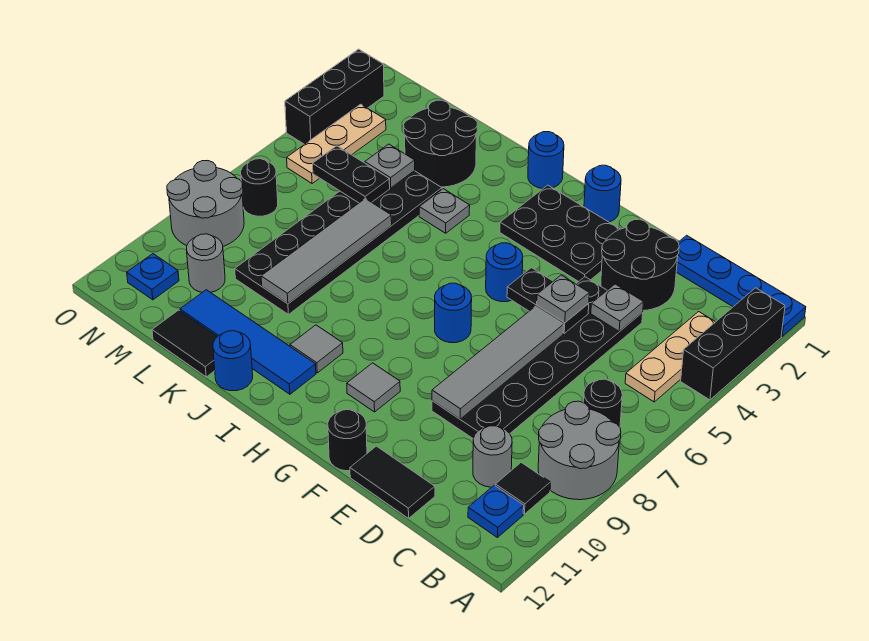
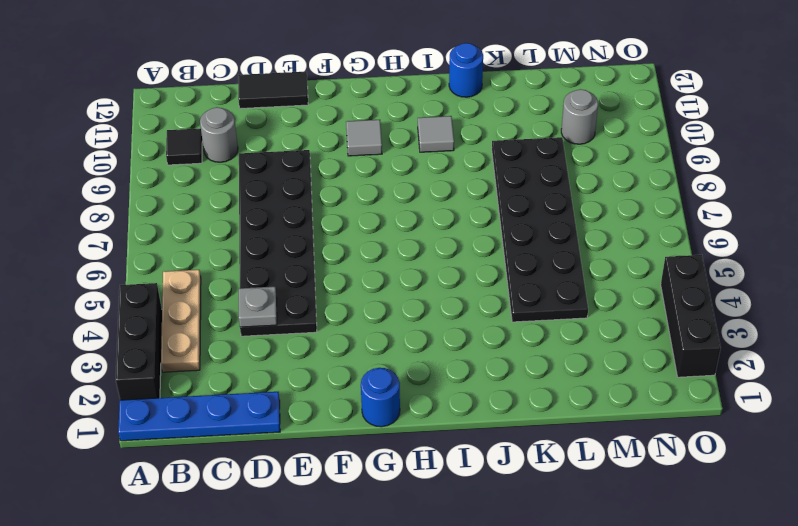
none -> grey 2x2 round brick [538,401,621,500]
none -> black 1x1 round brick [583,379,622,427]
none -> blue 1x1 plate [468,485,524,537]
none -> black 2x2 round brick [601,219,679,311]

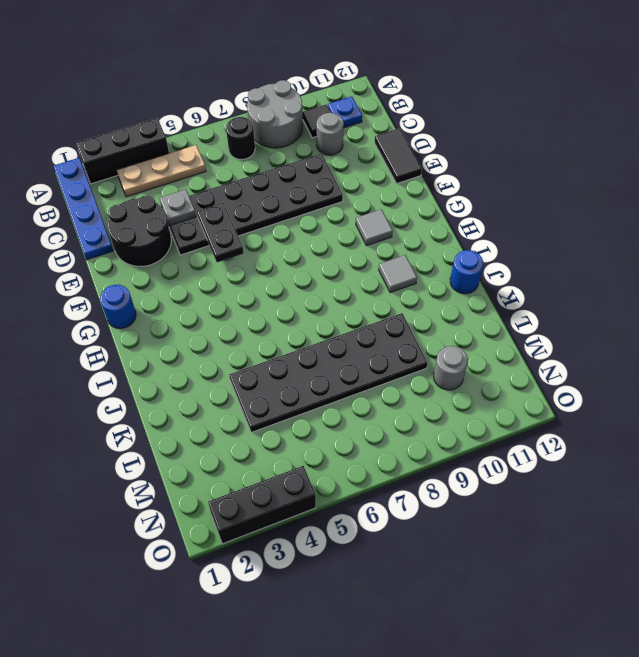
none -> black 2x3 plate [500,185,620,282]
none -> black 1x1 round brick [328,410,367,471]
none -> blue 1x1 round brick [486,243,523,302]
none -> blue 1x1 round brick [435,283,472,343]

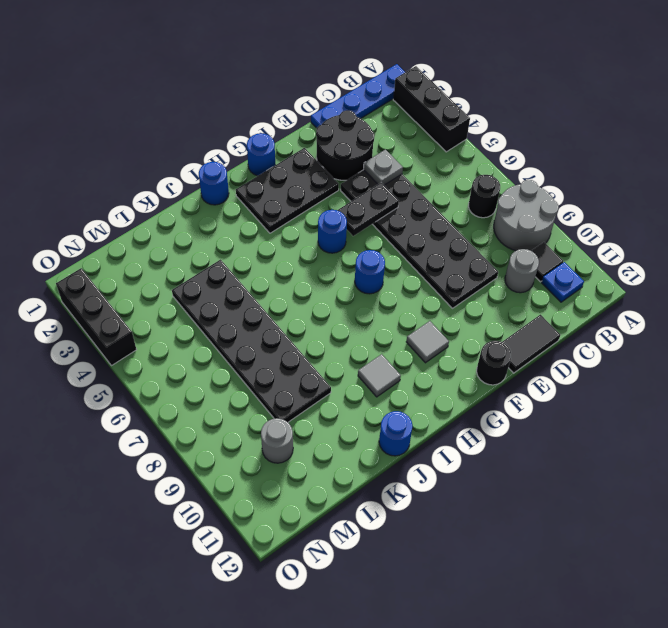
none -> tan 1x3 plate [625,312,715,402]
none -> blue 1x4 tile [180,290,316,394]
none -> grey 1x1 plate [419,189,470,233]
none -> black 2x2 round brick [404,100,477,187]

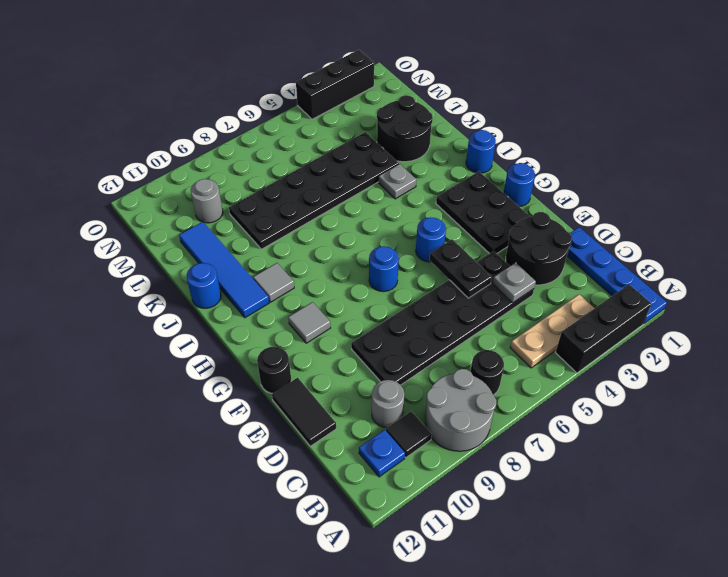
none -> black 1x2 tile [152,310,217,377]
none -> tan 1x3 plate [287,104,386,184]
none -> black 1x1 round brick [241,159,278,216]
none -> grey 2x2 round brick [167,161,244,246]

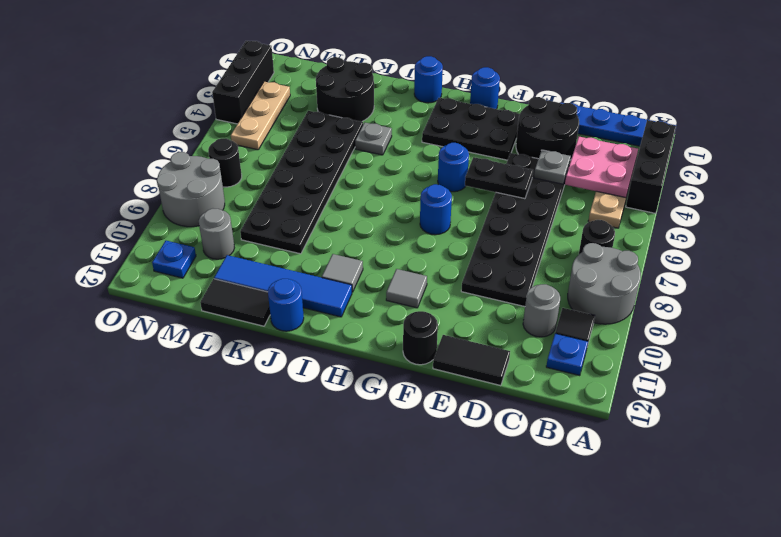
pink 2x2 plate [565,137,638,198] -> none
none -> grey 1x4 tile [432,306,564,419]
none -> grey 1x4 tile [261,199,392,304]
none -> grey 1x1 plate [365,144,415,188]
none -> black 1x2 plate [313,146,390,203]

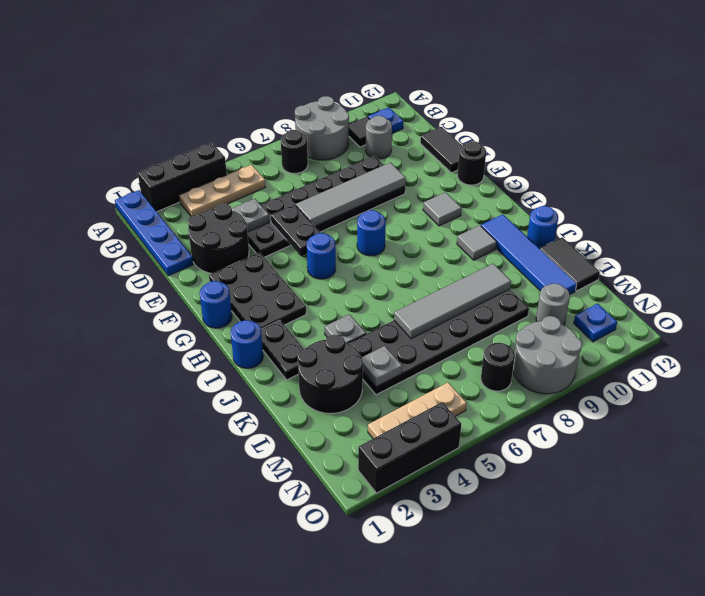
black 1x2 plate [261,320,303,380] -> black 1x2 plate moved to [313,146,390,203]
none -> grey 1x1 plate [537,275,589,323]

